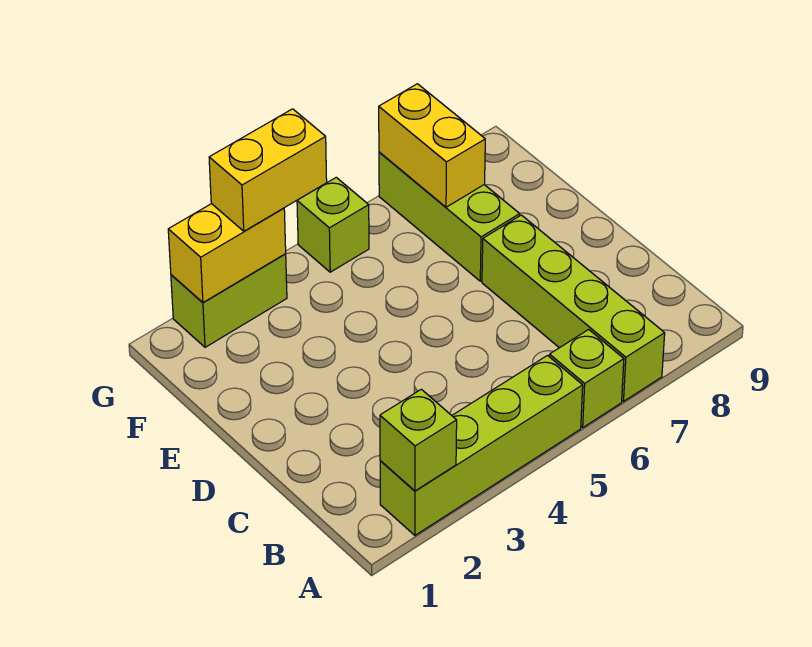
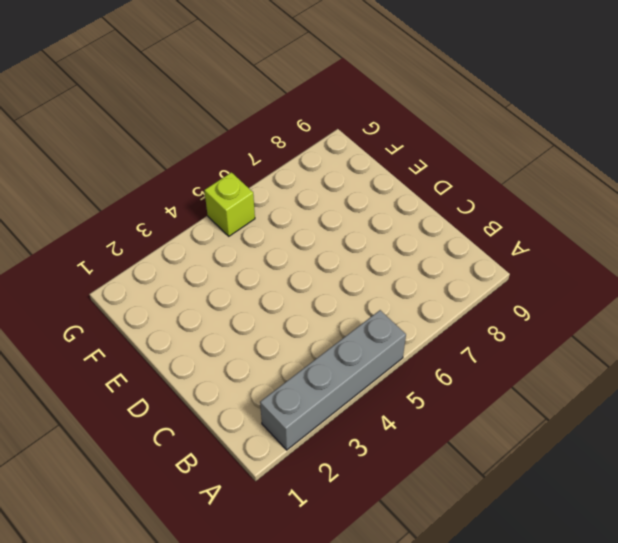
grey 1x4 brick [260,310,406,450] -> lime 1x4 brick [380,356,583,535]
none -> lime 1x1 brick [549,330,624,427]
none -> lime 1x4 brick [482,215,665,401]

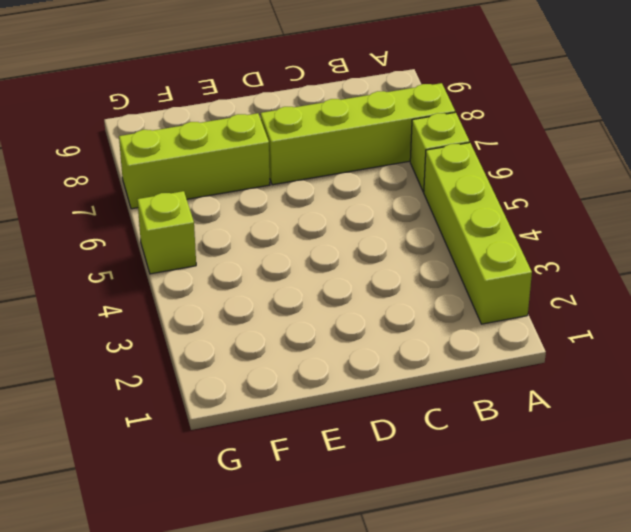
none -> lime 1x2 brick [171,254,287,347]
none -> lime 1x1 brick [380,389,457,491]

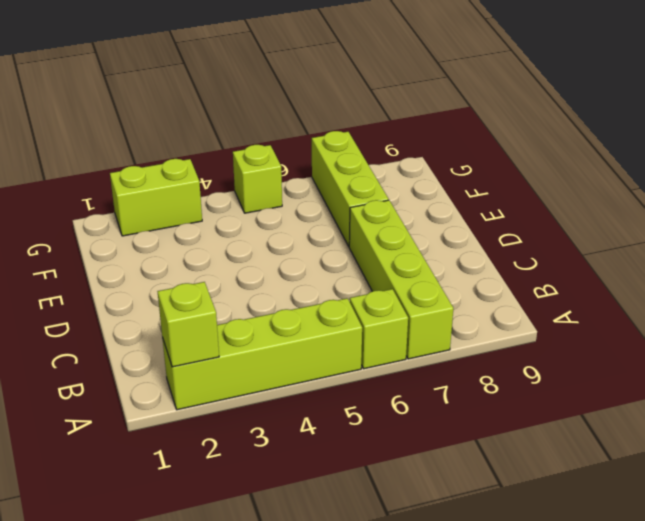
none -> yellow 1x2 brick [379,84,485,207]
none -> yellow 1x2 brick [168,204,286,302]

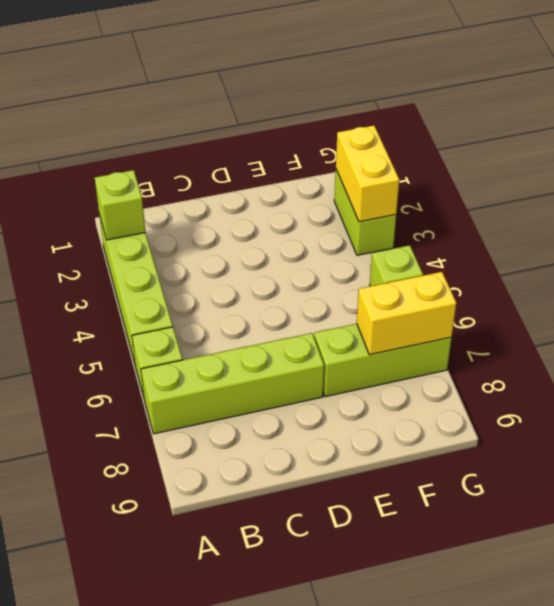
none -> yellow 1x2 brick [209,109,327,231]

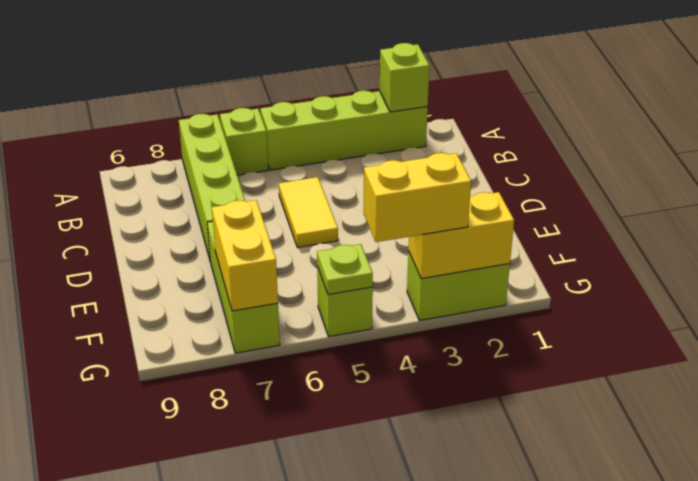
yellow 1x2 tile [279,177,338,248] -> none
lime 1x1 plate [317,244,373,295] -> none

